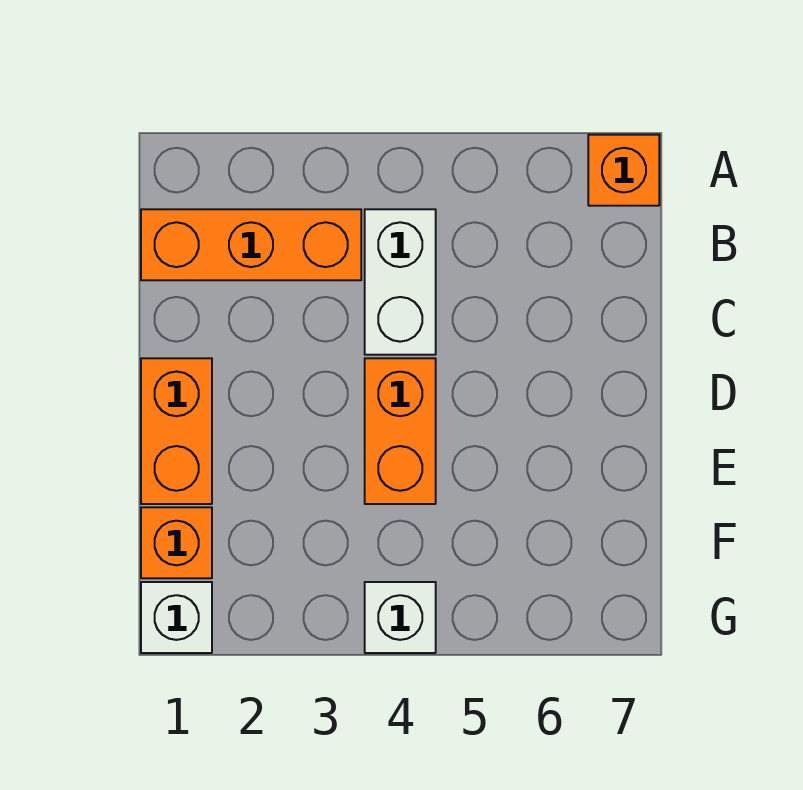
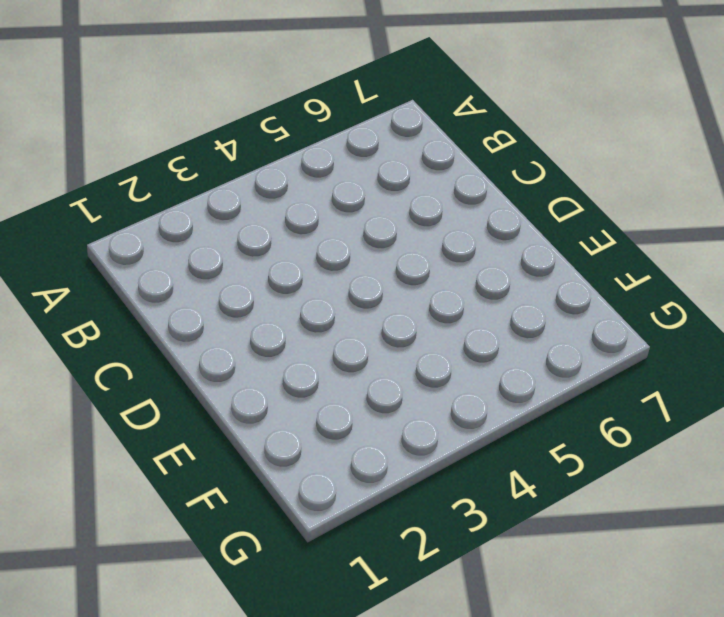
none -> orange 1x1 brick [588,135,659,206]
none -> orange 1x3 brick [141,209,361,280]

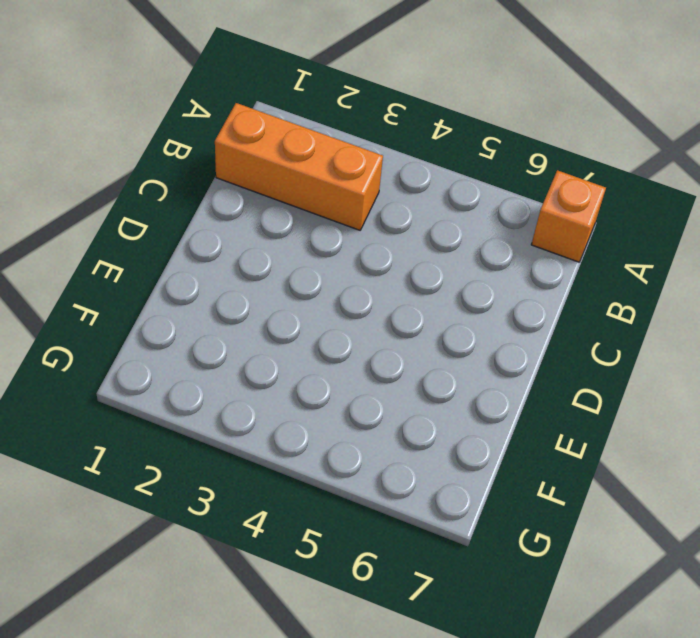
none -> white 1x2 brick [365,209,436,355]
none -> orange 1x2 brick [141,358,212,504]

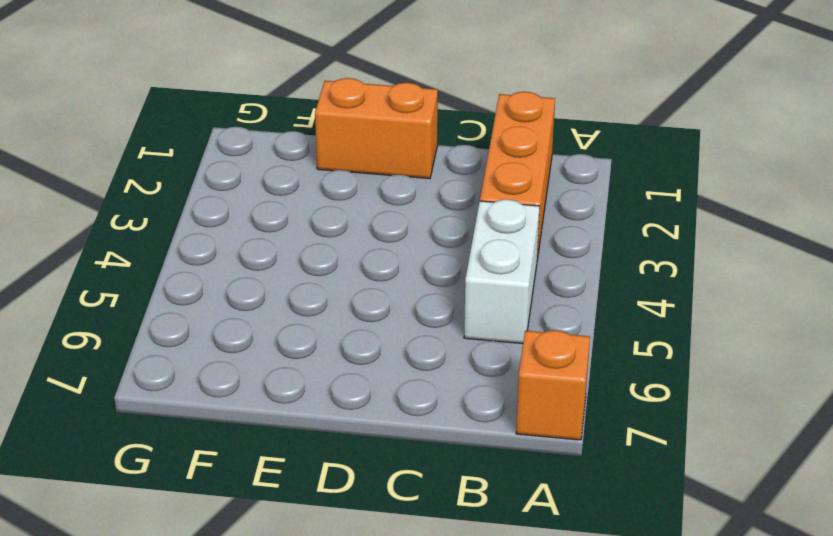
white 1x2 brick [464,199,540,344] -> white 1x2 brick turned to [365,209,436,355]
none -> orange 1x2 brick [365,358,436,504]
none -> orange 1x1 brick [141,507,212,578]

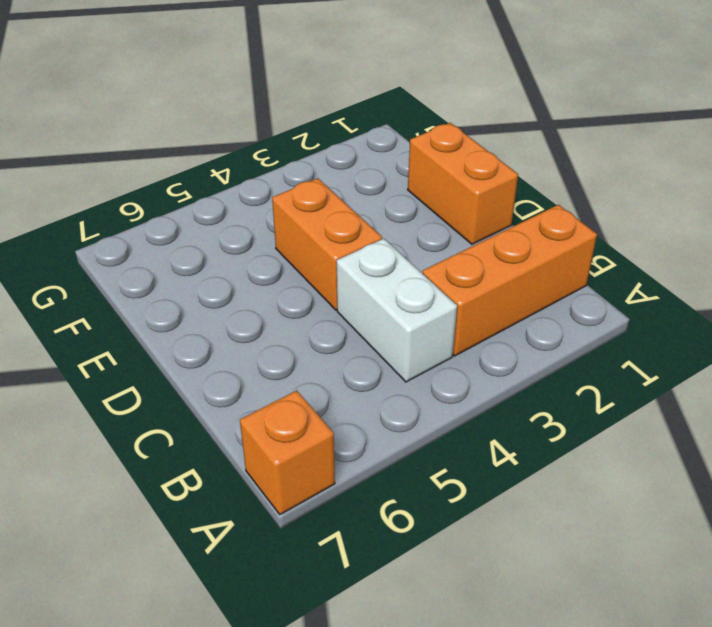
none -> orange 1x1 brick [141,507,212,578]
none -> white 1x1 brick [141,582,212,653]

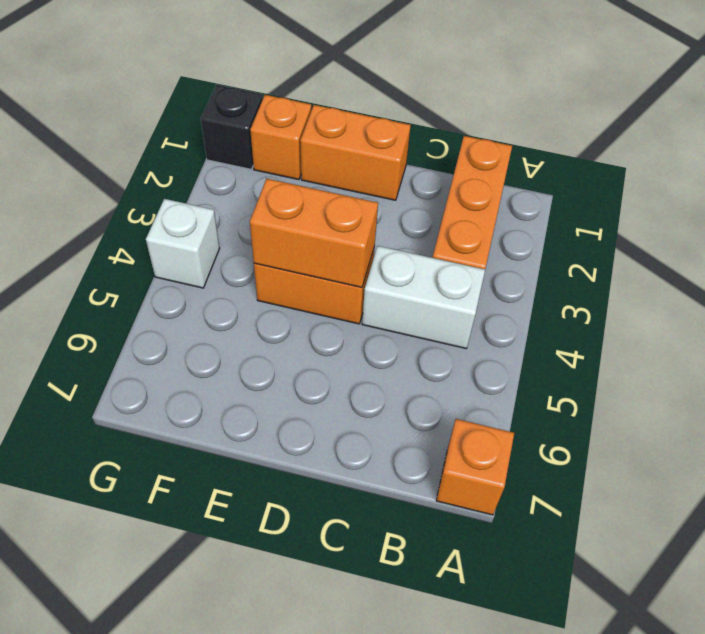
orange 1x2 brick [250,179,378,287] -> none
black 1x1 brick [201,85,263,169] -> white 1x1 brick [141,582,212,653]

